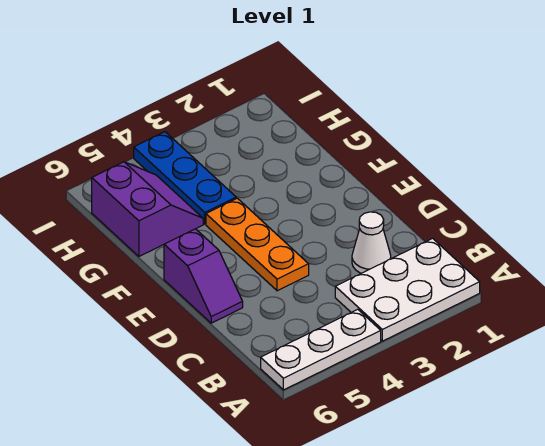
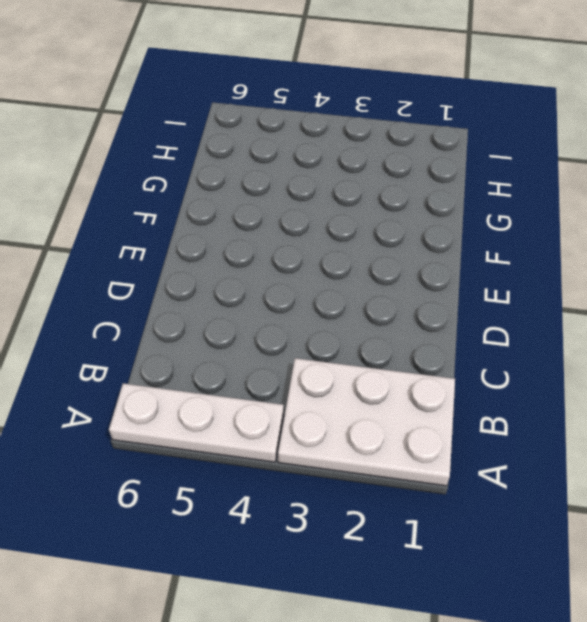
none -> white 1x1 cone [352,212,391,273]
none -> orange 1x3 plate [206,198,309,291]

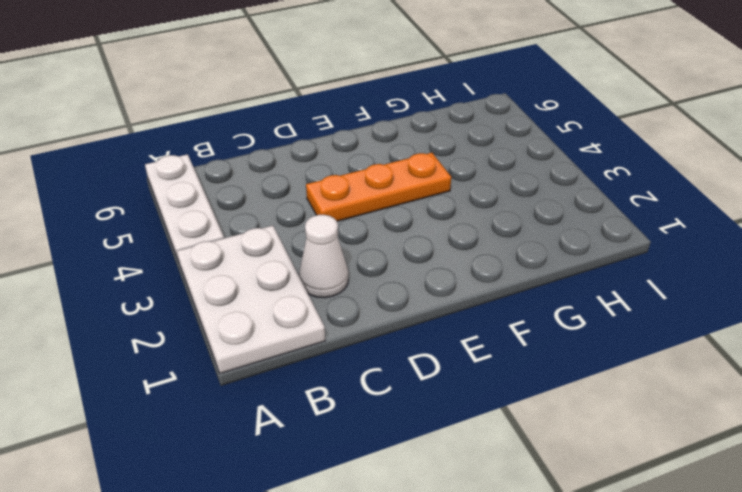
none -> purple 1x2 slope [164,229,243,323]
none -> blue 1x3 plate [134,132,236,224]

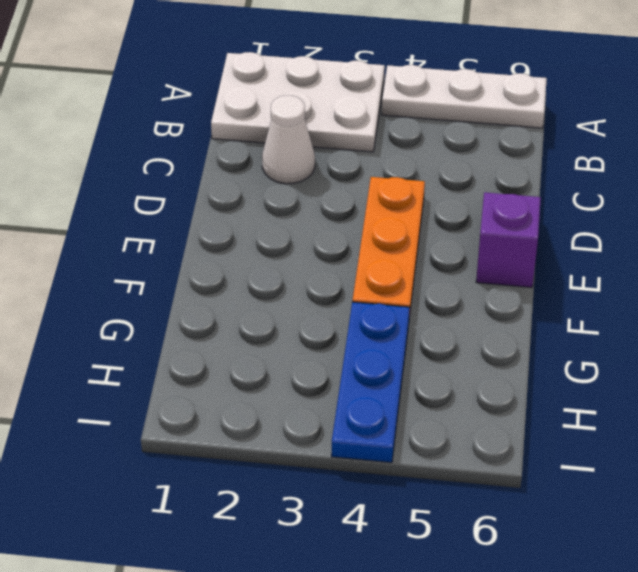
none -> purple 2x2 slope [92,162,203,256]

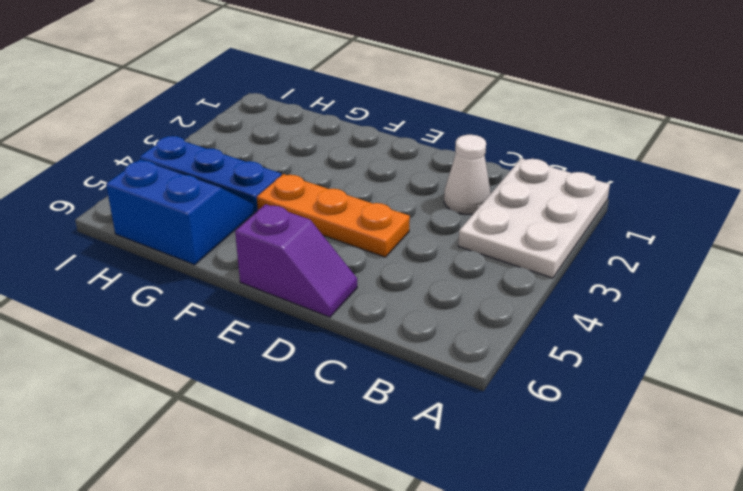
blue 2x2 slope [106,160,255,265] -> purple 2x2 slope [92,162,203,256]
none -> white 1x3 plate [261,309,381,390]

